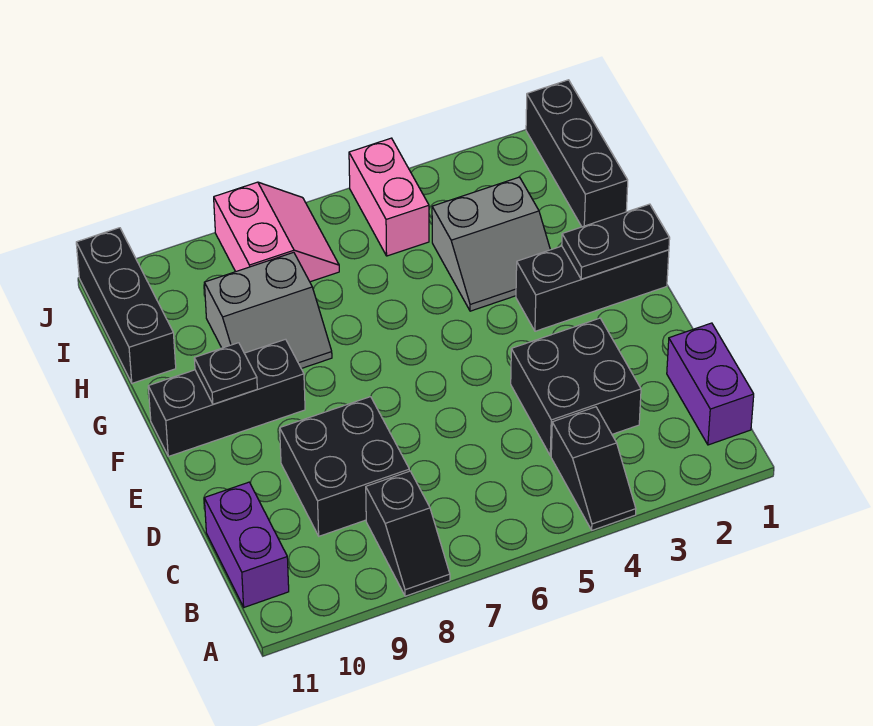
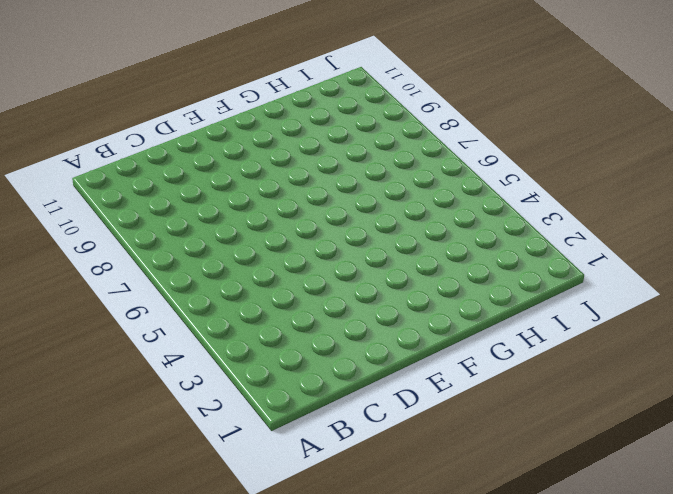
none -> black 1x2 slope [551,407,636,530]
none -> black 1x2 slope [366,471,450,596]
none -> purple 1x2 brick [667,323,754,445]

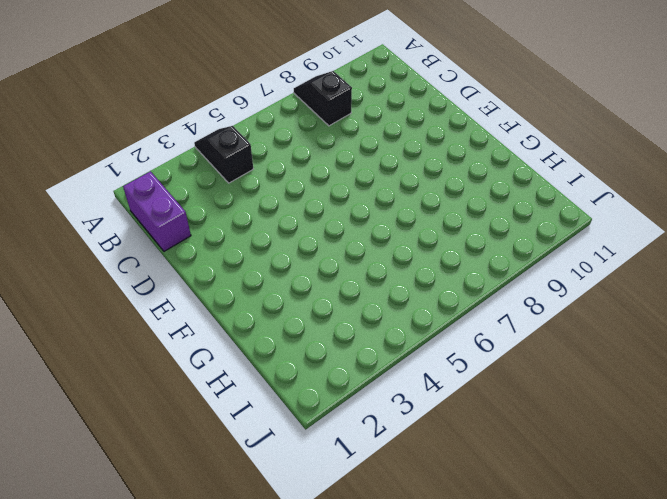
none -> purple 1x2 brick [204,482,289,607]
none -> black 2x2 brick [511,318,641,456]
none -> black 2x2 brick [280,397,409,536]

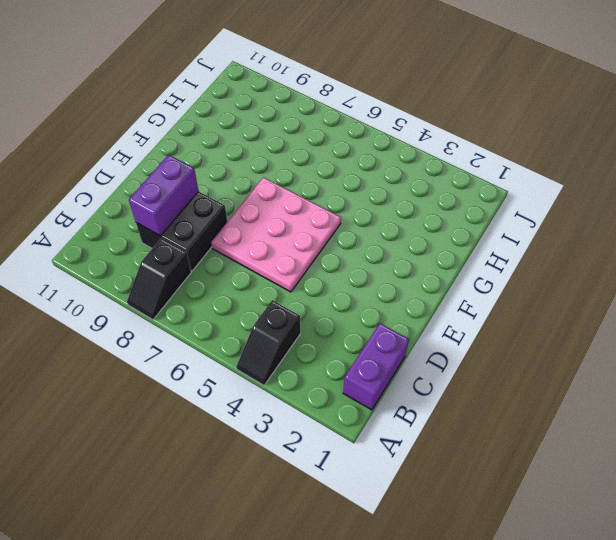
purple 1x2 brick [129,155,198,236] -> purple 1x2 brick moved to [204,482,289,607]
pink 3x3 plate [211,177,341,292] -> none
none -> black 2x2 brick [511,318,641,456]
none -> black 1x3 brick [516,246,669,331]
none -> black 1x3 brick [148,339,305,456]

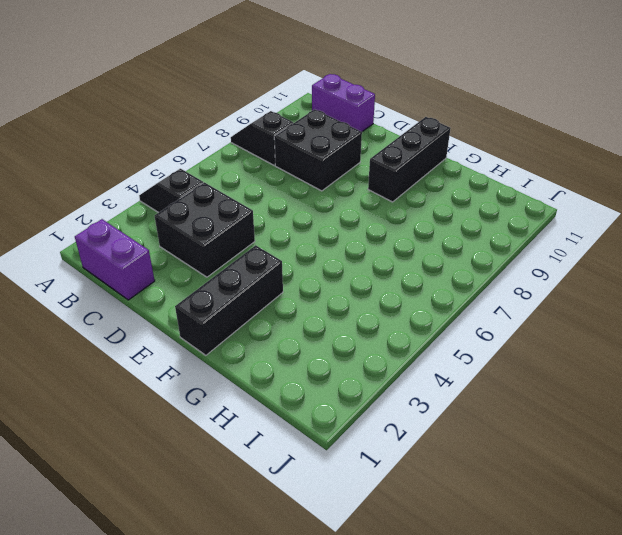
none -> grey 2x2 slope [432,177,550,311]
none -> grey 2x2 slope [204,252,332,369]
none -> black 1x3 brick [526,80,628,227]

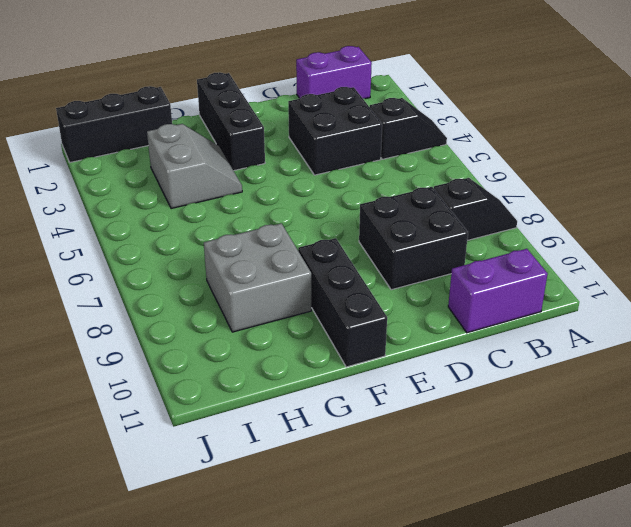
grey 2x2 brick [204,223,311,332] -> grey 2x2 slope [204,252,332,369]
none -> black 1x3 brick [76,228,176,383]
none -> pink 1x2 brick [349,138,429,256]
none -> pink 2x2 slope [214,182,339,282]

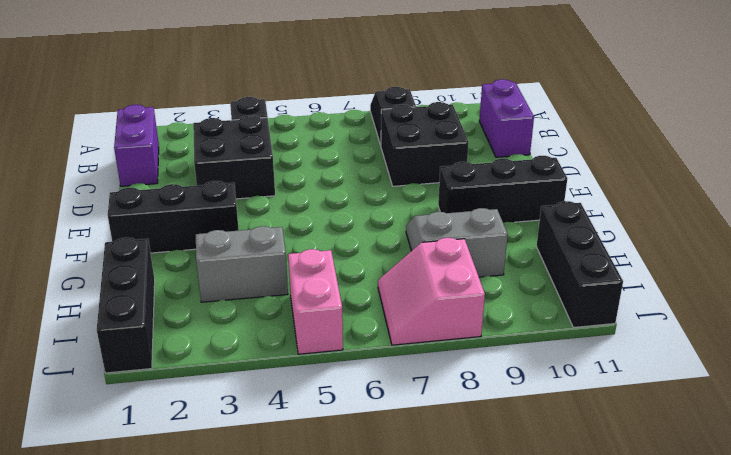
none -> black 1x2 plate [562,204,670,279]
none -> black 1x1 plate [194,343,257,404]

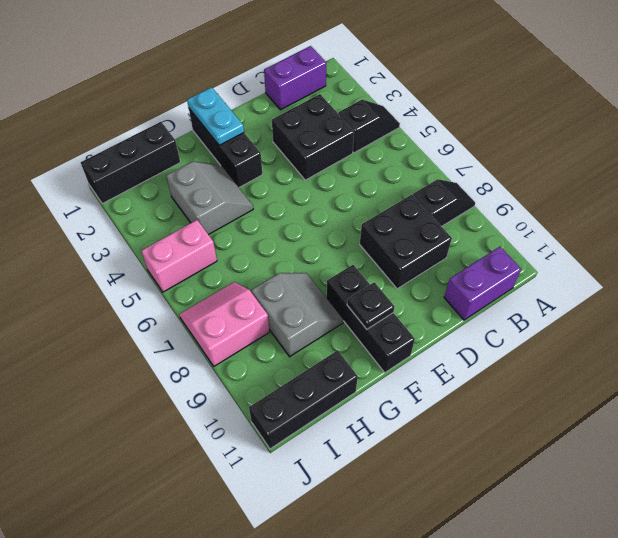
cyan 1x2 plate [187,87,244,145] -> black 1x2 plate [562,204,670,279]

